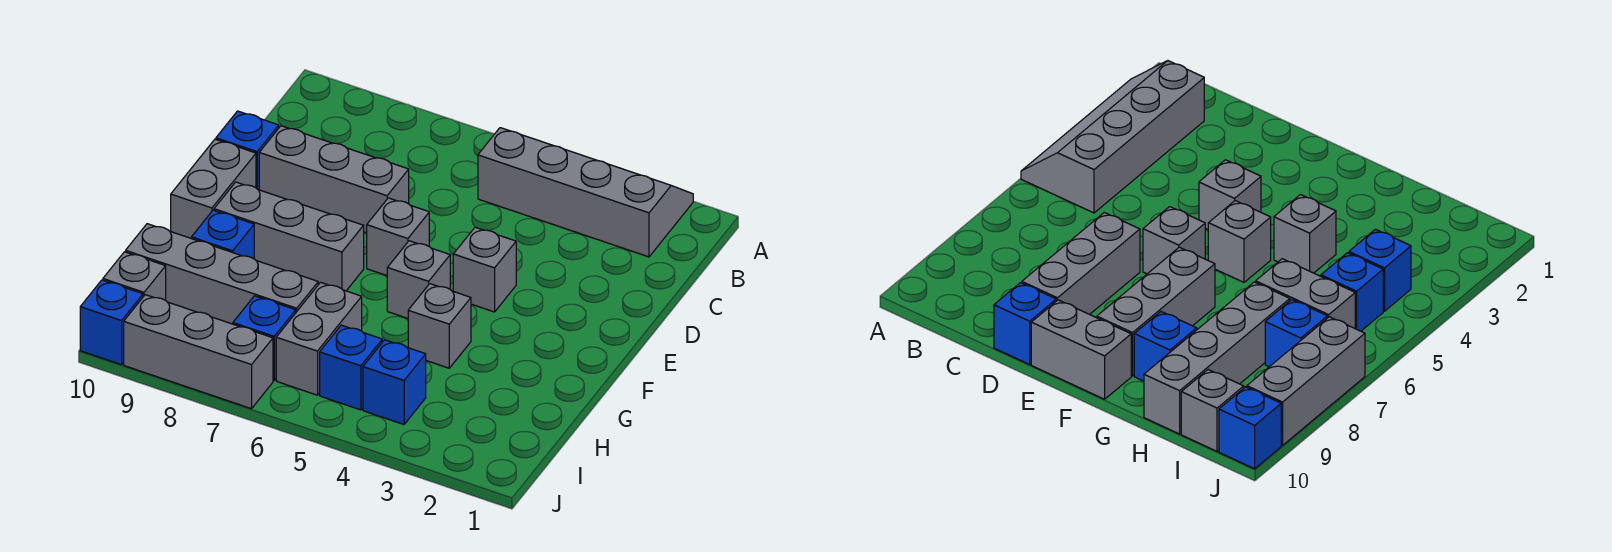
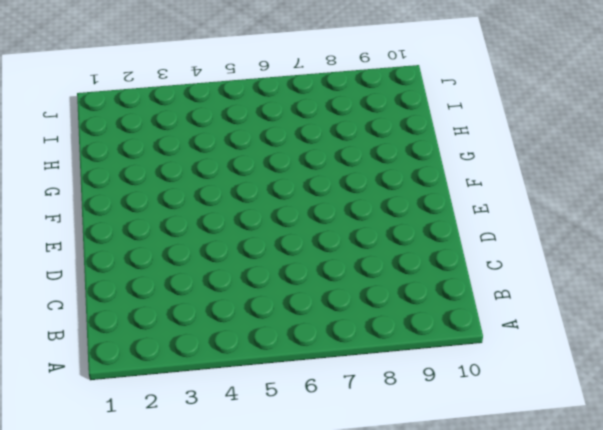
none -> grey 2x4 slope [478,128,693,257]
none -> grey 1x3 brick [259,126,409,233]
none -> blue 1x1 brick [216,111,279,190]

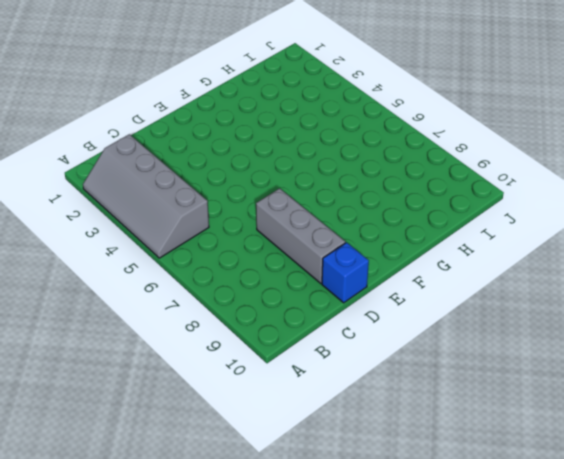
none -> grey 1x1 brick [453,227,516,312]
none -> grey 1x1 brick [367,198,429,276]
none -> grey 1x2 brick [171,139,256,238]

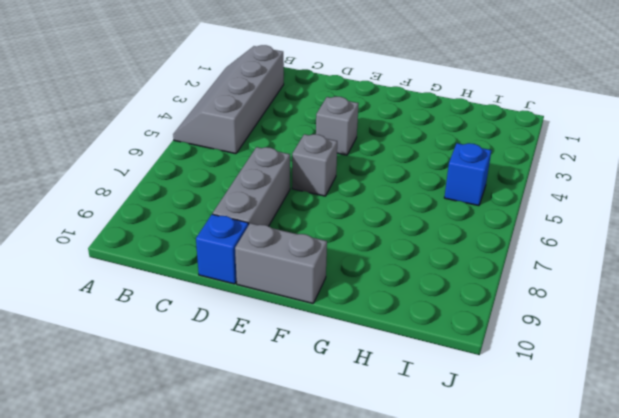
none -> grey 1x1 brick [387,241,450,318]
none -> grey 1x3 brick [214,182,364,291]
none -> grey 1x1 brick [408,284,471,368]

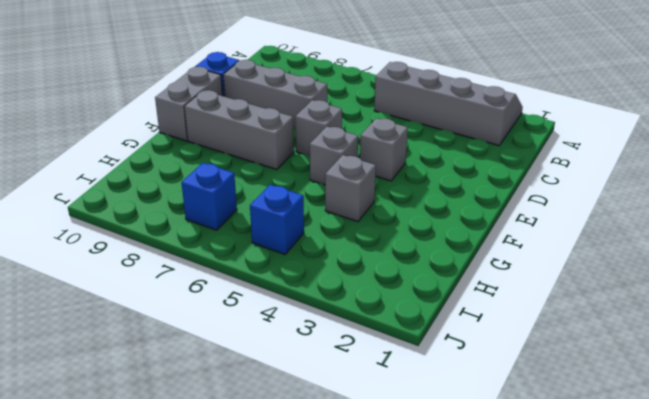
none -> blue 1x1 brick [191,210,254,259]
none -> grey 1x2 brick [276,282,362,395]
none -> grey 1x4 brick [126,224,318,324]

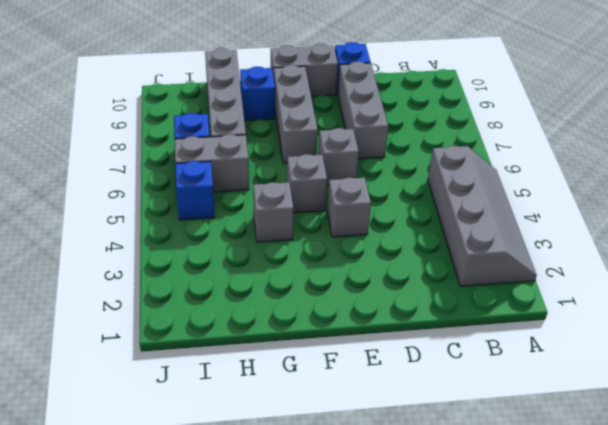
none -> blue 1x1 brick [363,340,426,424]
none -> grey 1x1 brick [103,252,166,300]
none -> grey 1x3 brick [124,295,273,409]

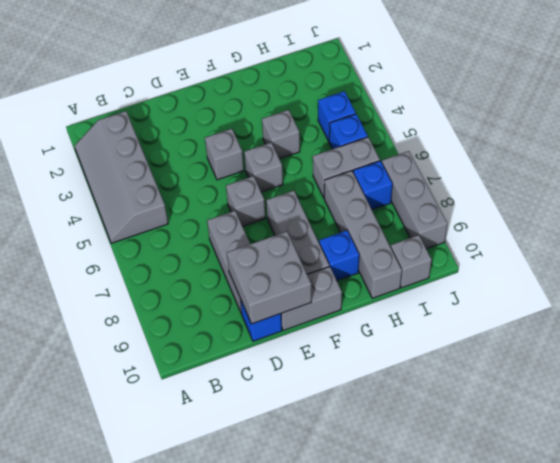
grey 2x2 brick [227,231,311,324] -> none
none -> blue 1x1 brick [80,280,143,365]

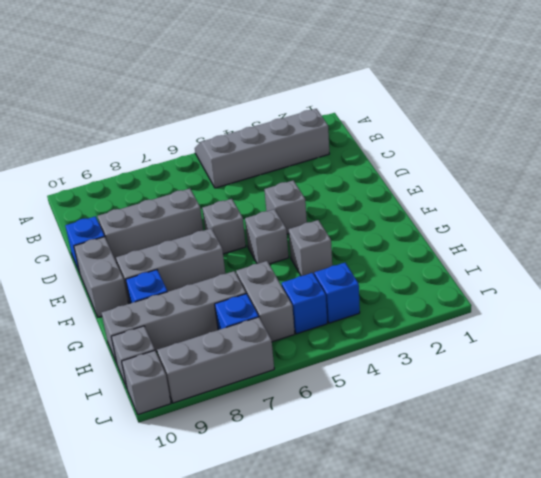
grey 1x1 brick [122,350,171,415] -> blue 1x1 brick [80,280,143,365]

